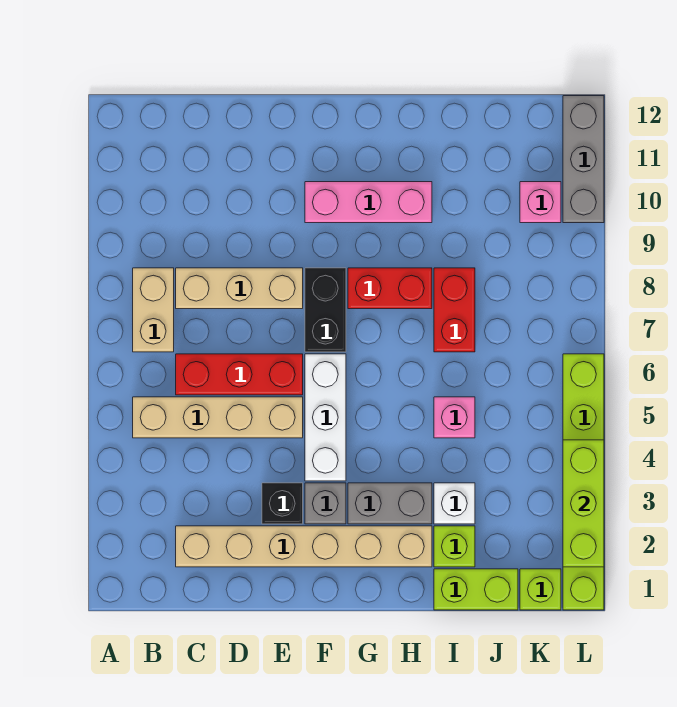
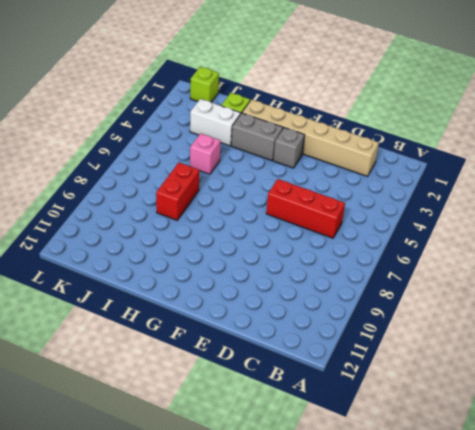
white 1x2 brick [190,99,241,146] -> white 1x1 brick [434,483,475,524]
none -> tan 1x4 brick [133,397,303,438]
none -> tan 1x2 brick [133,268,174,352]
none -> tan 1x3 brick [176,268,303,309]

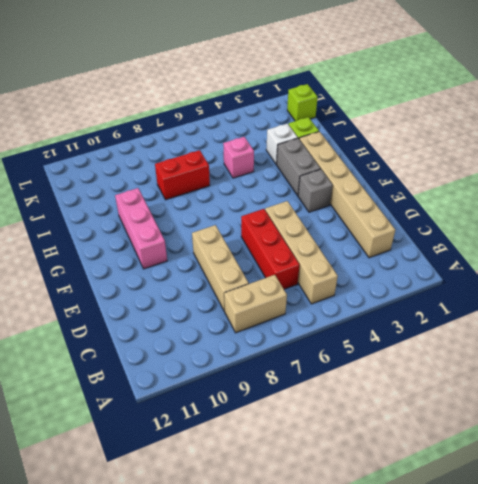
none -> black 1x1 brick [262,483,303,524]
none -> white 1x3 brick [305,354,346,481]
none -> black 1x2 brick [305,268,346,352]

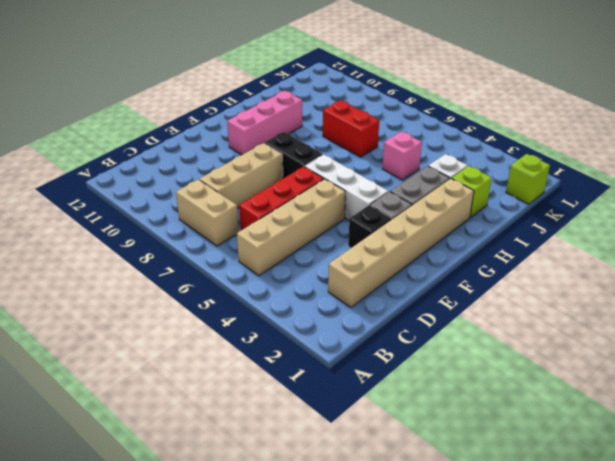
none -> red 1x2 brick [348,268,432,309]
none -> lime 1x2 brick [434,569,518,610]
none -> pink 1x1 brick [520,182,561,223]

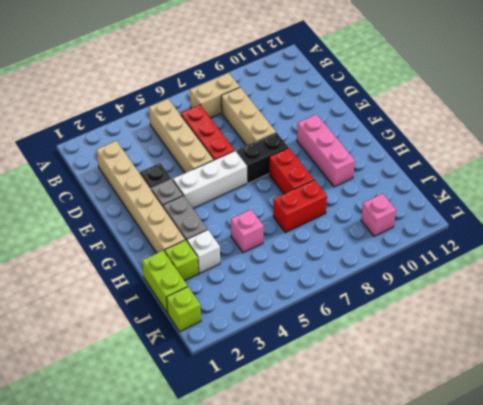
none -> lime 1x6 brick [563,354,604,610]
none -> grey 1x3 brick [563,96,604,223]
none -> lime 1x3 brick [563,440,604,567]

